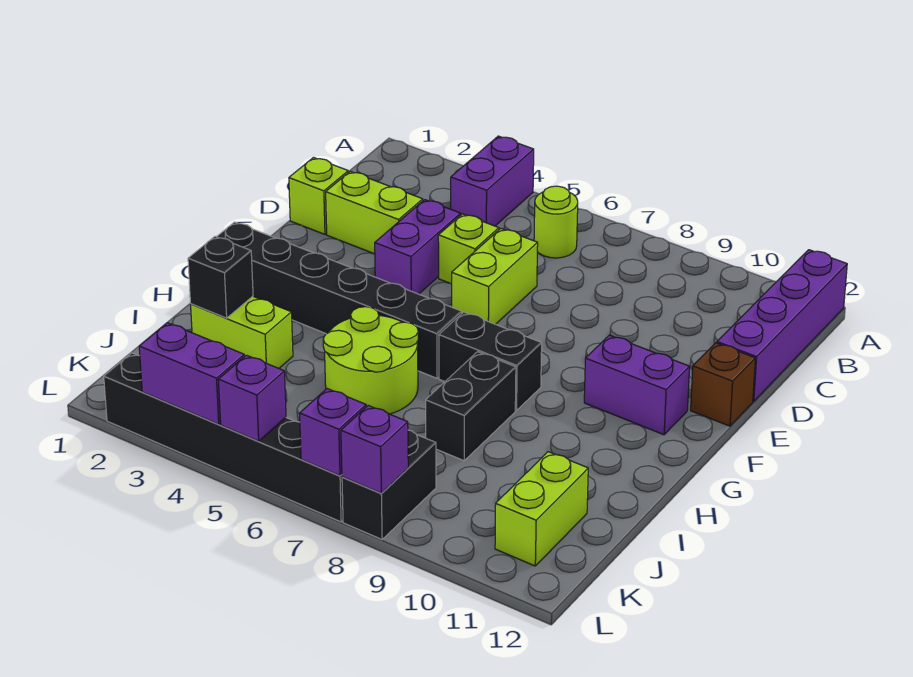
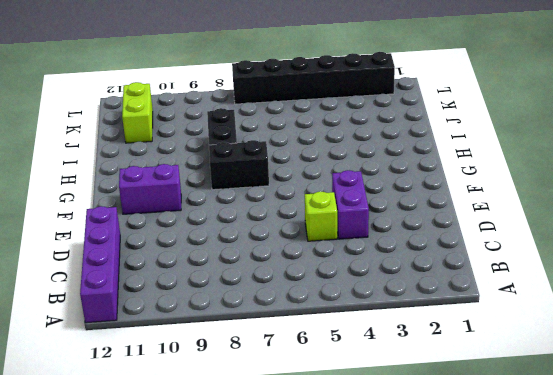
none -> purple 1x2 brick [451,136,534,226]
none -> lime 1x1 round brick [534,186,578,258]
none -> lime 1x1 brick [289,158,348,234]

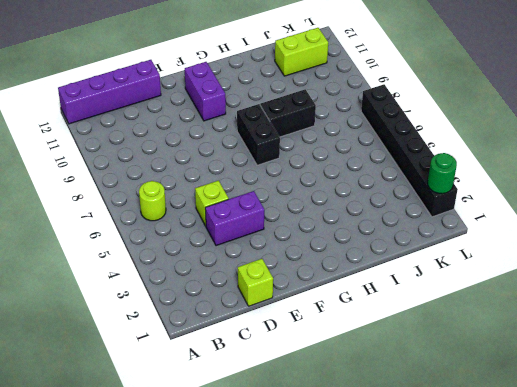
green 1x1 round brick [428,153,457,194] -> none
none -> purple 1x2 brick [451,136,534,226]
none -> lime 1x2 brick [326,171,423,254]
none -> lime 1x2 brick [452,229,538,324]

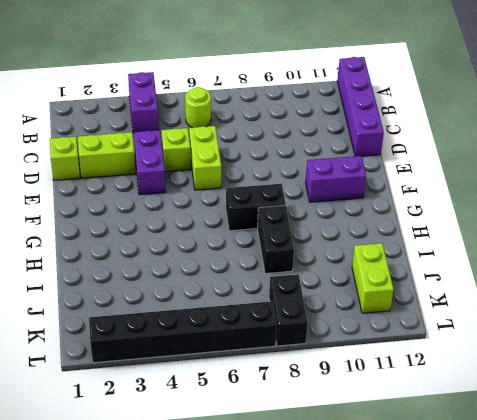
none -> brown 1x1 brick [691,343,755,426]
none -> black 1x6 brick [217,222,462,378]
none -> lime 2x2 round brick [323,307,418,414]

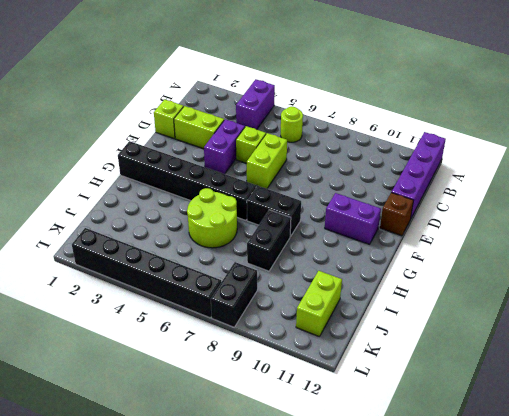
none -> lime 1x2 brick [191,296,293,368]
none -> black 1x1 brick [188,236,253,318]
none -> purple 1x2 brick [139,323,244,424]

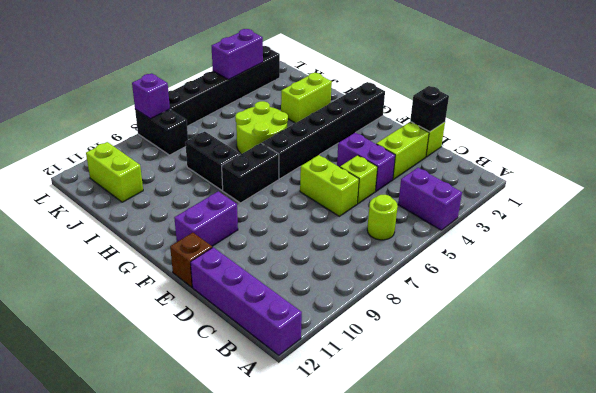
black 1x1 brick [410,86,449,132] -> black 1x1 brick moved to [188,236,253,318]
none -> purple 1x1 brick [218,355,286,441]
none -> purple 1x1 brick [300,389,366,476]

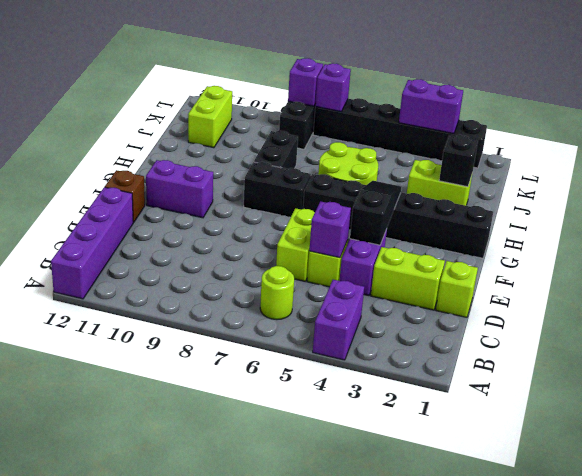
purple 1x1 brick [309,201,351,258] -> purple 1x1 brick moved to [218,355,286,441]
black 1x3 slope [350,181,401,245] -> none

